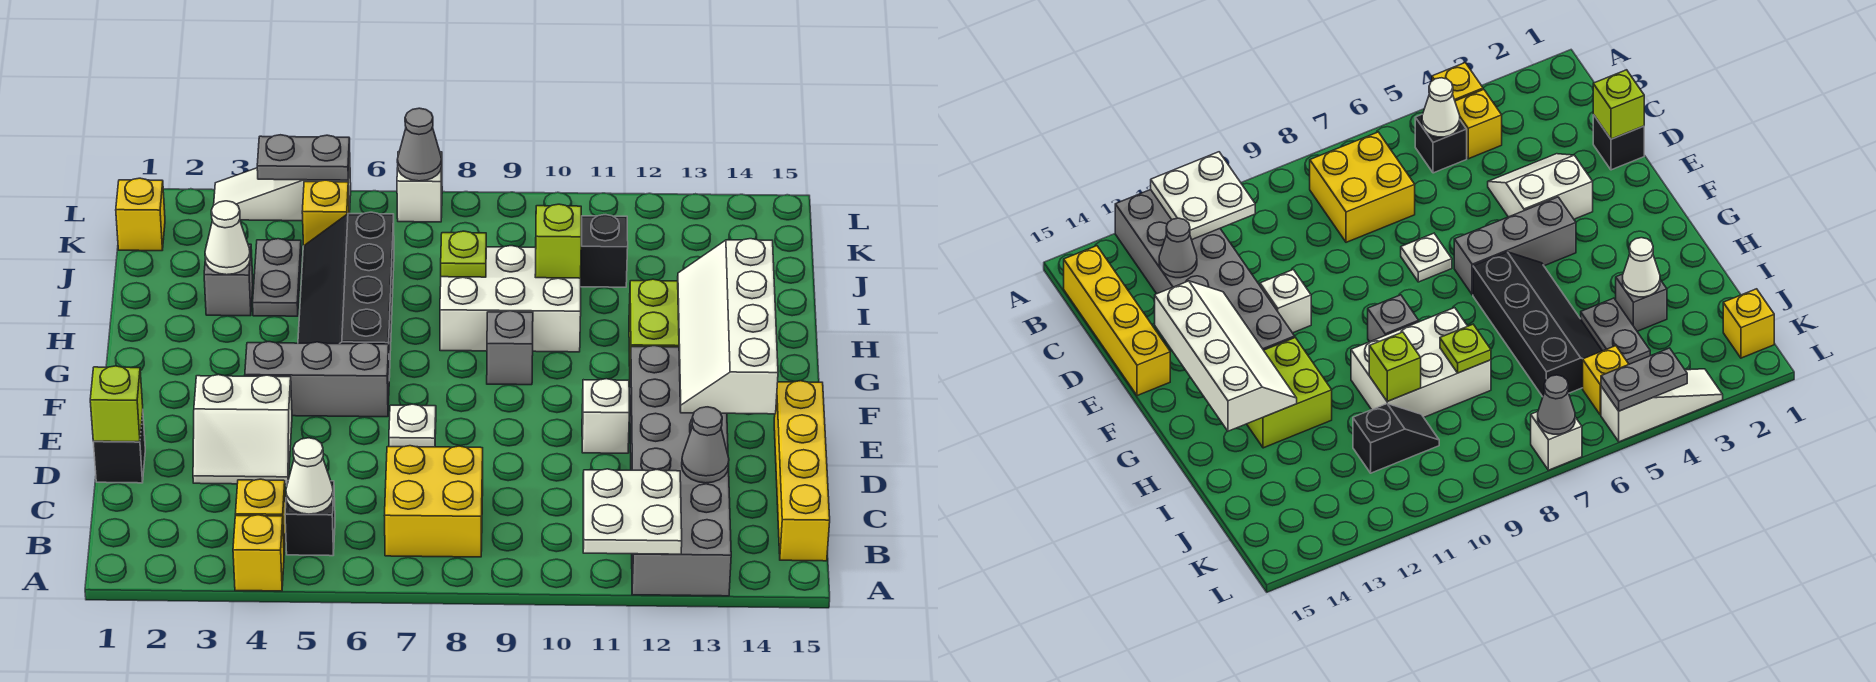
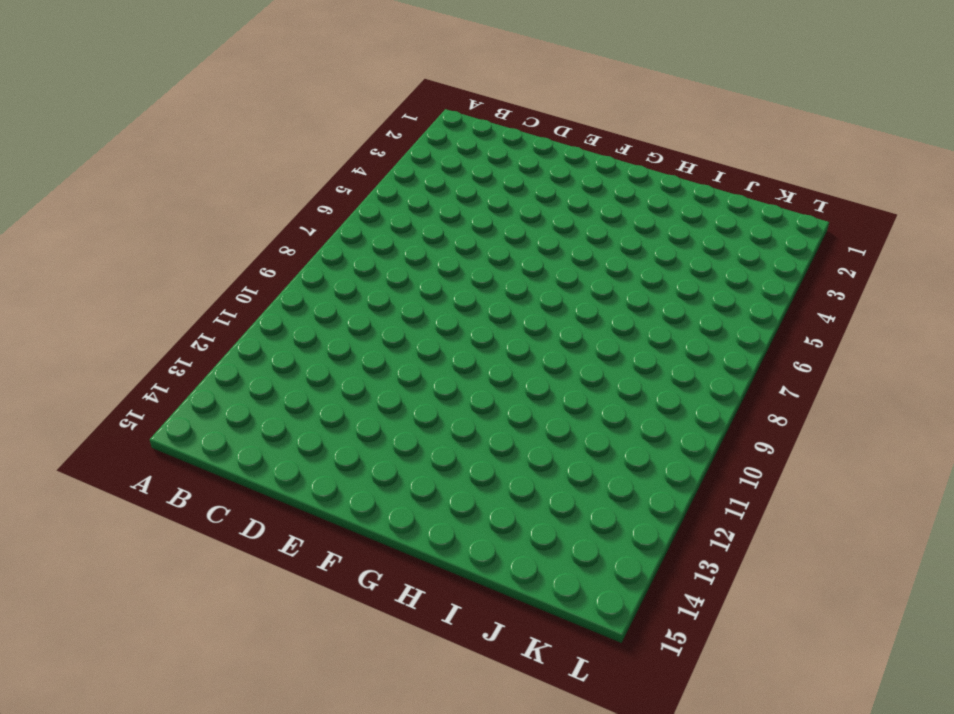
none -> yellow 1x1 brick [233,515,284,591]
none -> grey 2x6 brick [630,345,731,596]
none -> yellow 1x1 brick [236,479,286,551]
none -> black 1x1 brick [285,481,335,556]

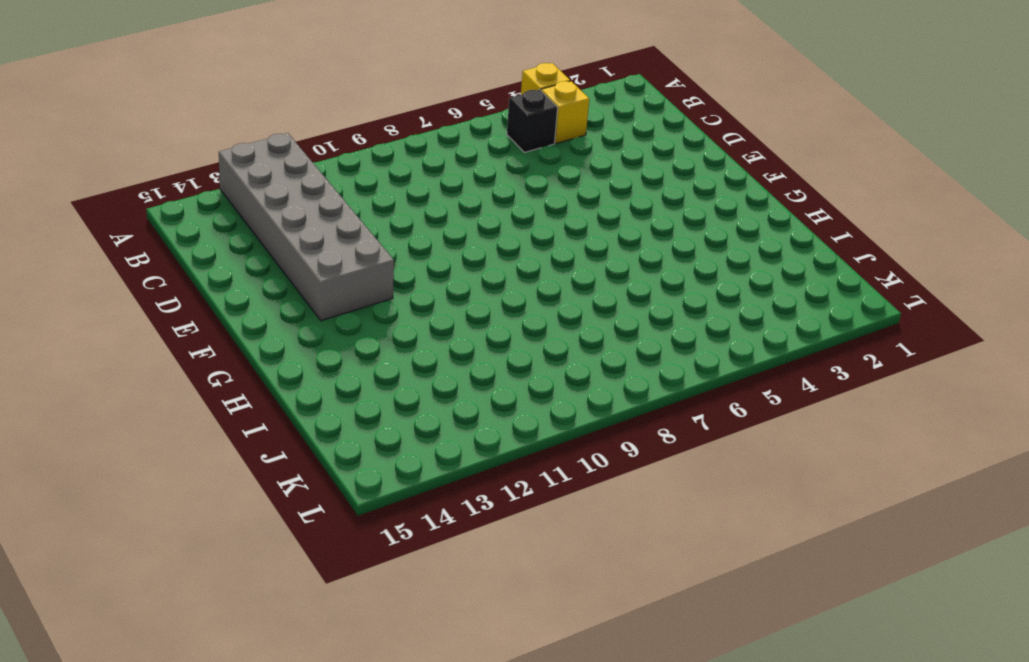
none -> yellow 2x2 brick [384,446,483,557]
none -> yellow 1x4 brick [774,381,830,561]
none -> black 1x1 brick [93,413,145,483]
none -> white 2x2 slope [193,375,292,484]

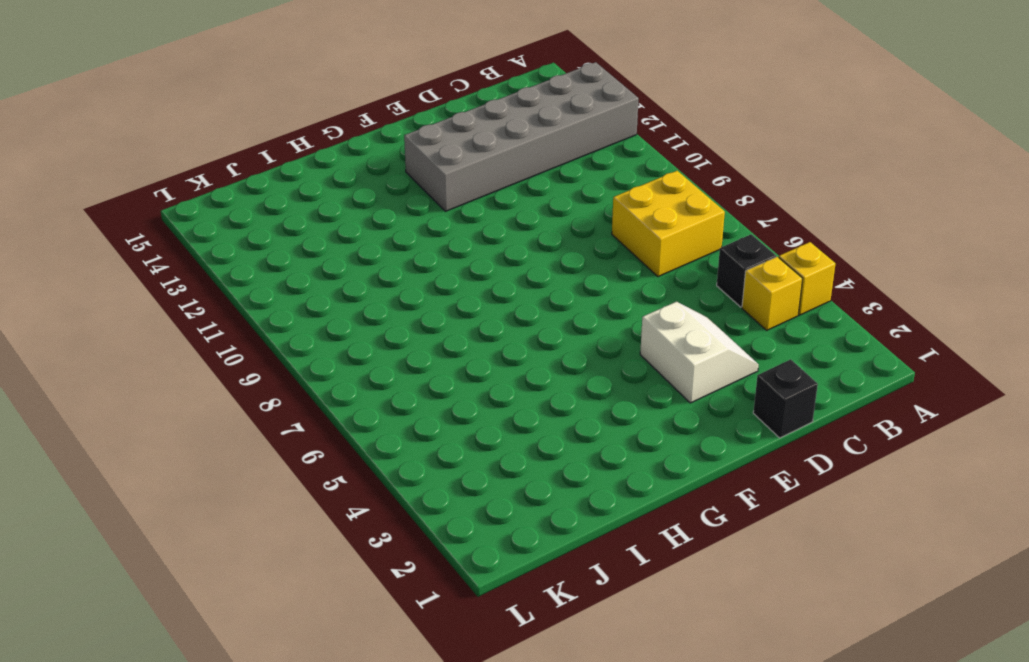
none -> yellow 1x4 brick [774,381,830,561]
none -> white 1x1 plate [389,404,436,447]
none -> white 1x1 brick [582,379,629,453]
none -> grey 1x3 brick [245,342,389,417]

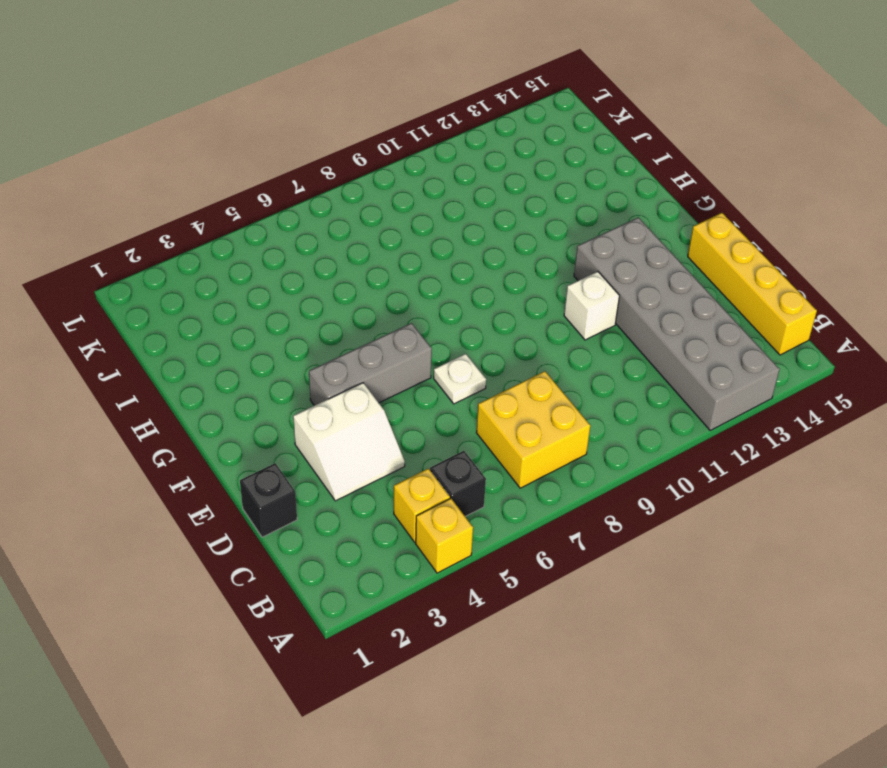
none -> black 2x4 slope [298,212,394,377]
none -> grey 1x1 brick [487,311,533,385]
none -> lime 2x2 brick [629,279,679,366]
none -> white 2x3 brick [440,246,581,352]

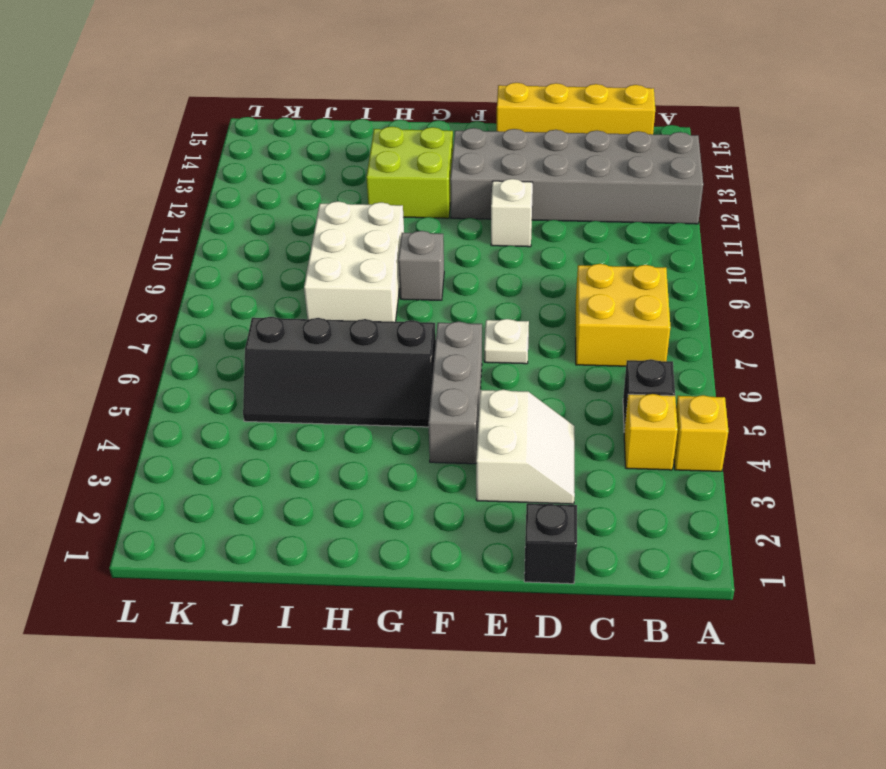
none -> grey 1x1 brick [204,244,253,316]
none -> grey 1x2 plate [253,239,301,316]
none -> black 1x2 slope [581,215,628,287]
none -> yellow 1x1 brick [116,178,165,251]

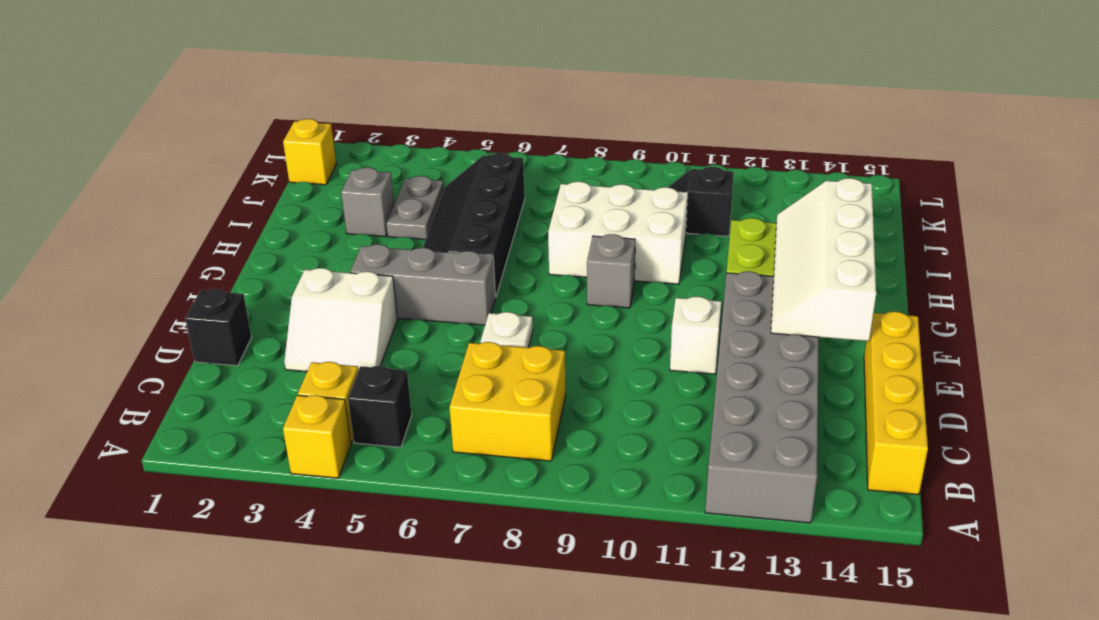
none -> yellow 1x1 brick [302,180,349,246]
none -> white 1x3 slope [214,157,351,221]
none -> white 1x1 brick [397,152,442,222]
none -> white 2x2 plate [583,469,682,554]

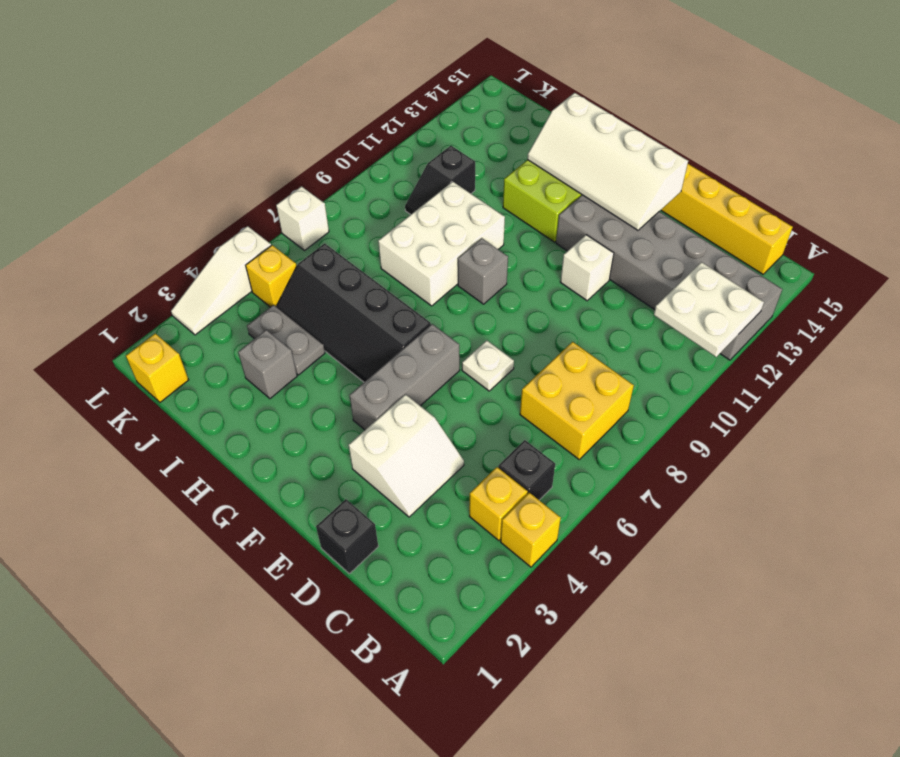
none -> white 1x1 cone [286,438,333,514]
none -> grey 1x1 cone [682,407,729,483]
none -> lime 1x1 brick [90,366,143,442]
none -> white 1x1 cone [205,201,250,275]

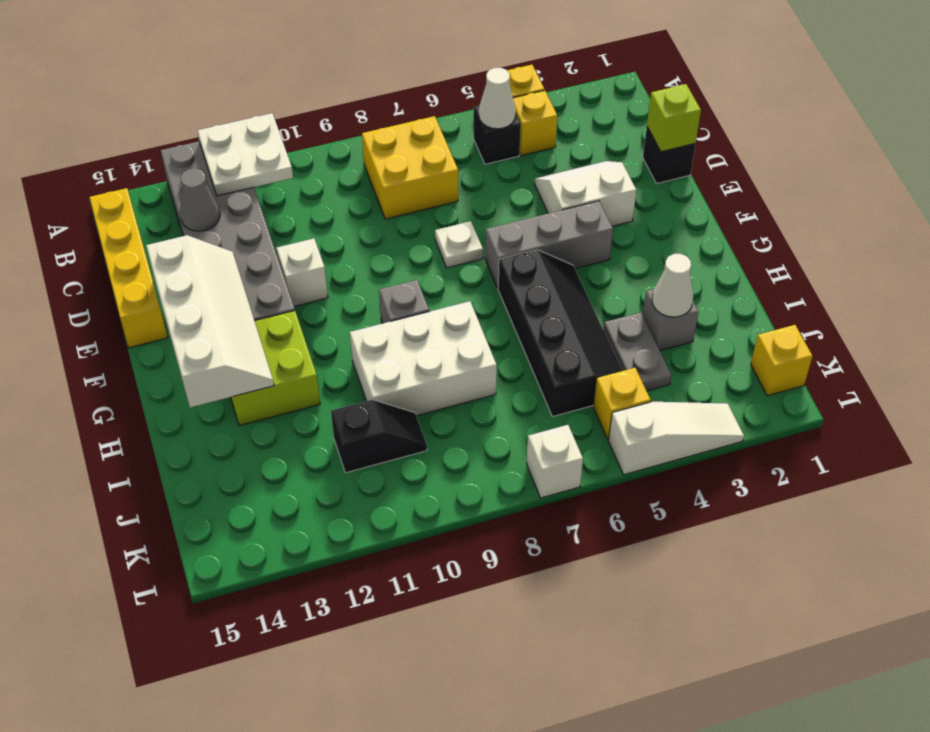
none -> lime 1x1 plate [441,231,486,277]
none -> lime 1x1 brick [535,204,581,278]
none -> grey 1x2 plate [257,135,350,180]
none -> grey 1x1 cone [397,108,442,181]

